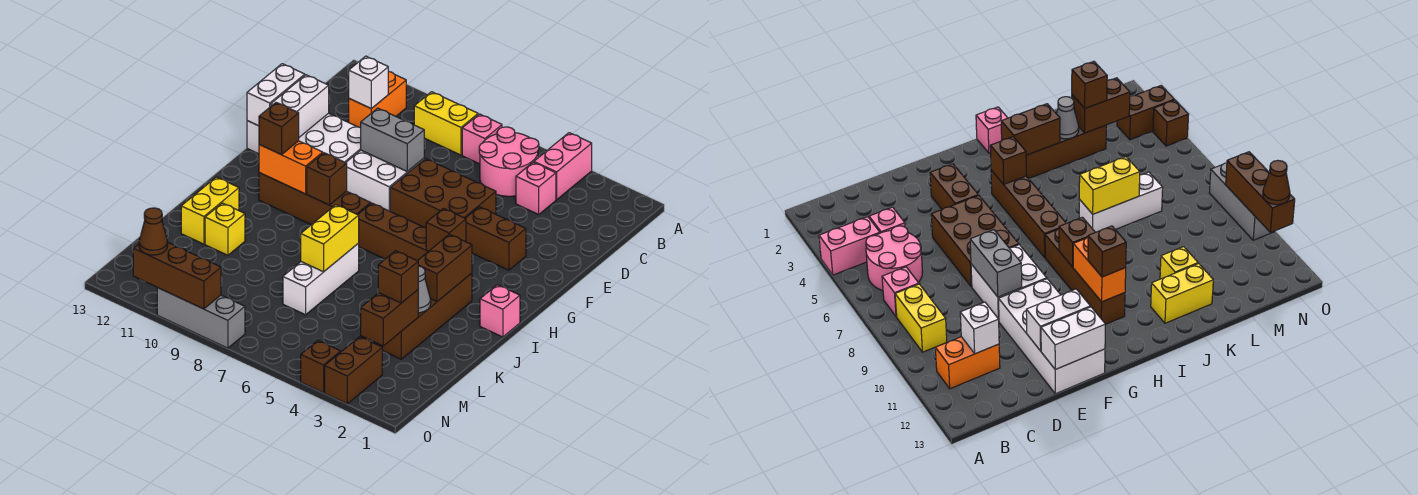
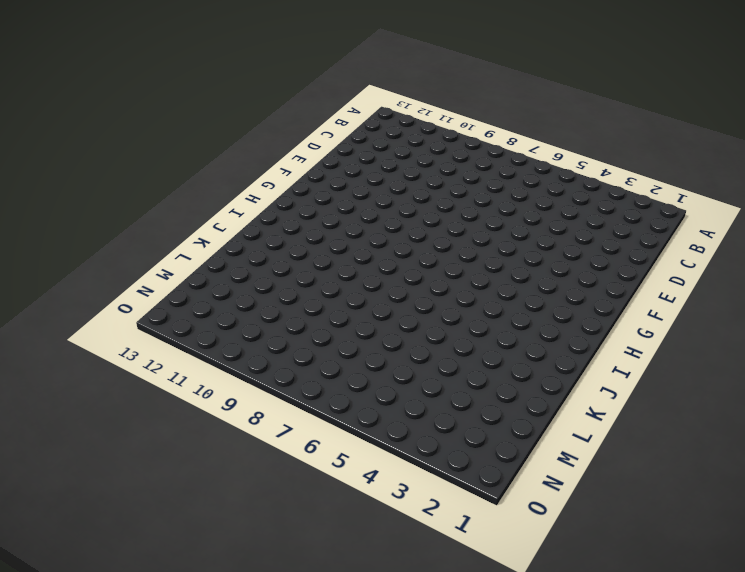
none -> pink 1x2 brick [534,133,592,200]
none -> pink 2x2 round brick [479,127,539,196]
none -> pink 1x1 brick [462,114,502,164]
none -> yellow 1x2 brick [414,92,478,155]

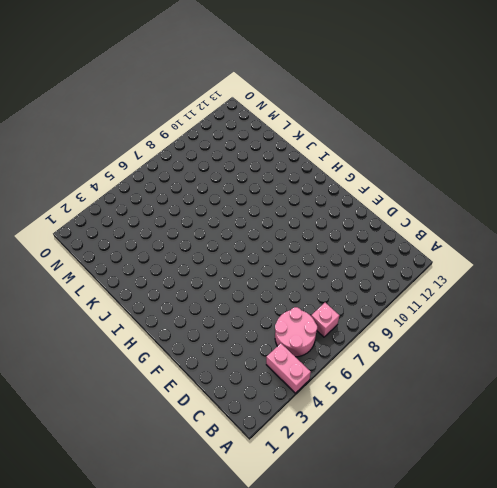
none -> yellow 1x2 brick [414,92,478,155]
none -> orange 1x2 brick [349,71,406,128]
none -> pink 1x1 brick [516,162,556,214]
none -> brown 2x3 brick [390,159,496,228]

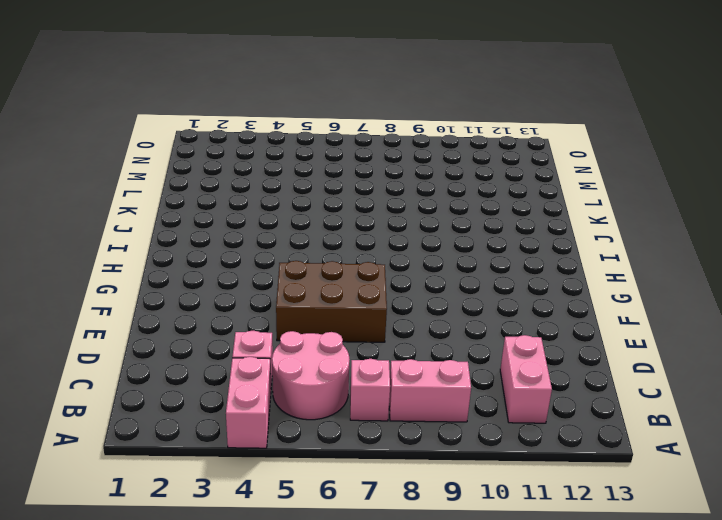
pink 1x2 brick [389,359,471,422] -> yellow 1x2 brick [414,92,478,155]
pink 1x2 brick [500,335,552,423] -> orange 1x2 brick [349,71,406,128]
none -> white 2x2 brick [346,150,424,211]
none -> white 2x4 brick [247,113,361,163]
none -> brown 1x2 brick [465,207,526,270]
none -> brown 1x4 brick [358,203,428,261]

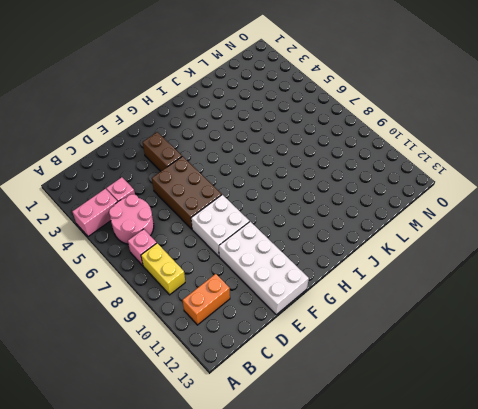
none -> brown 1x4 brick [358,203,428,261]
none -> brown 1x4 brick [259,173,371,225]
none -> pink 1x1 brick [480,285,520,337]
none -> brown 1x4 brick [378,273,472,359]

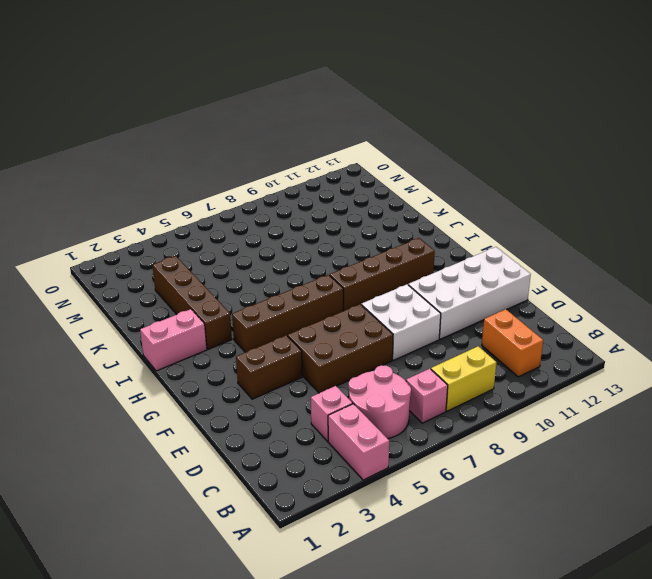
pink 1x2 brick [140,309,207,371] -> pink 1x1 brick [480,285,520,337]
none -> white 1x3 brick [283,244,359,315]
none -> yellow 1x2 brick [181,177,239,244]
none -> yellow 1x1 brick [205,203,245,255]
none -> brown 1x2 brick [325,337,382,404]

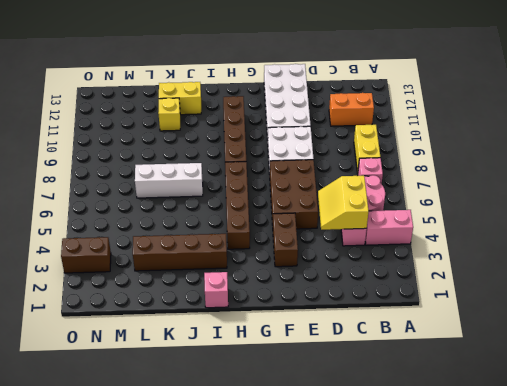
yellow 2x2 slope [318,176,369,230] -> none
none -> brown 1x1 brick [301,341,341,393]
none -> grey 1x3 brick [157,288,245,348]
none -> white 1x1 brick [349,56,388,109]
none -> grey 1x2 brick [361,108,424,172]

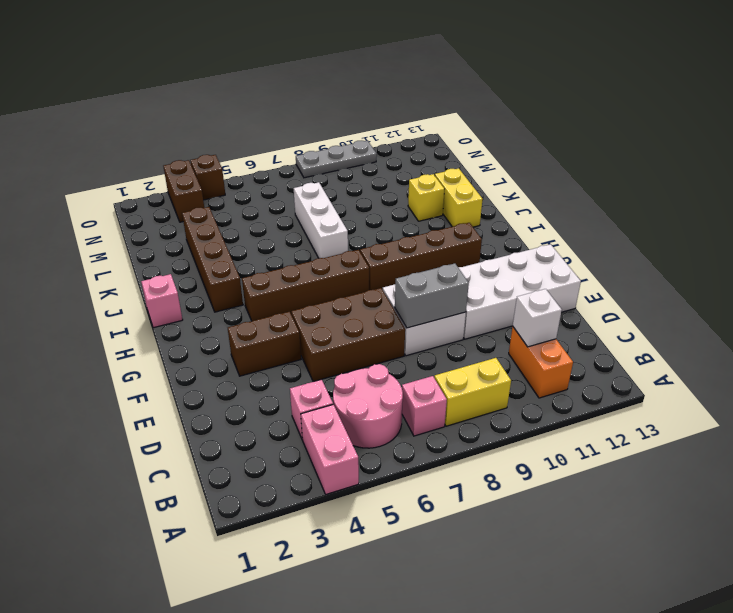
grey 1x3 plate [296,141,377,178] -> grey 1x3 brick [157,288,245,348]
none -> white 1x2 brick [271,75,329,137]
none -> white 1x2 brick [247,64,305,126]
none -> brown 1x1 brick [426,208,466,251]
none -> brown 1x1 brick [307,153,347,205]

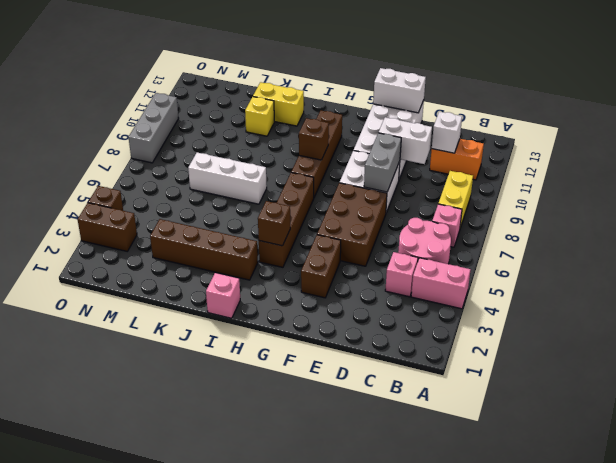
white 1x2 brick [379,117,432,164] -> white 1x2 brick moved to [271,75,329,137]
none -> orange 1x2 brick [259,141,323,194]
none -> brown 1x2 brick [418,234,472,301]
none -> yellow 1x2 brick [301,205,359,272]
none -> grey 1x1 cone [418,266,431,313]

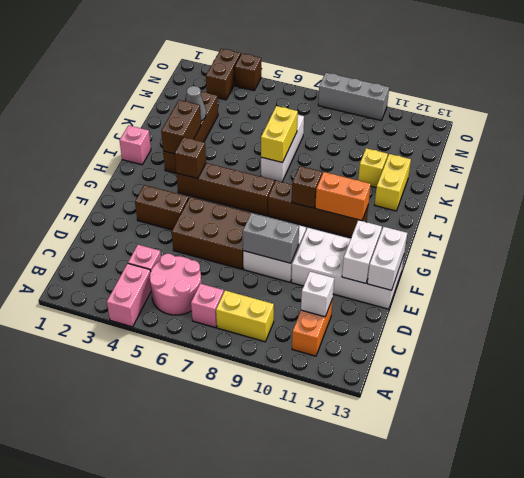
none -> brown 1x2 brick [361,290,418,346]
none -> brown 1x3 brick [133,243,221,309]
none -> brown 1x1 brick [259,102,299,155]
none -> brown 1x1 brick [378,251,418,303]

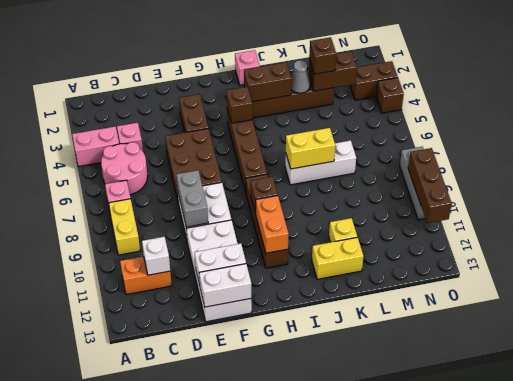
none -> brown 1x1 brick [259,102,299,155]
none -> brown 1x1 cone [139,208,168,255]

